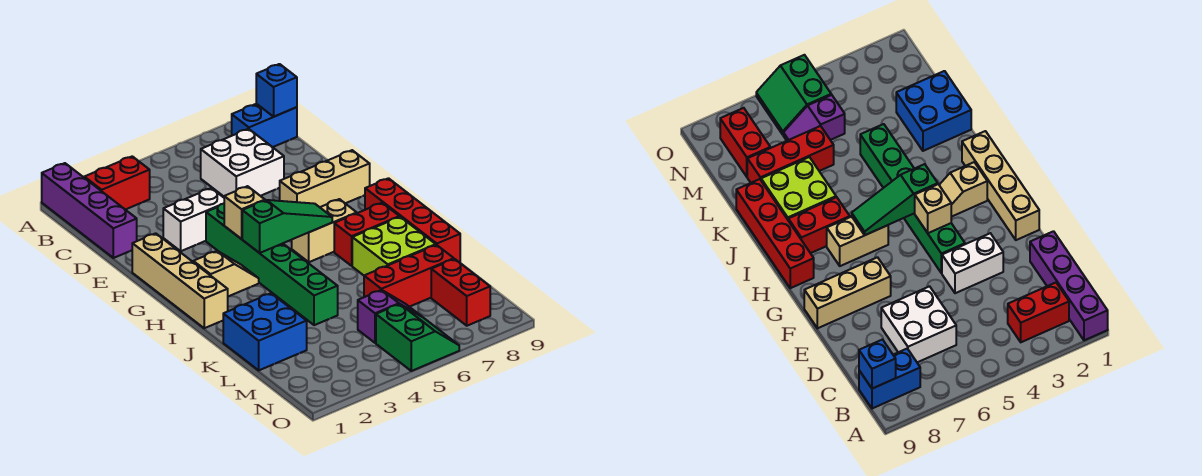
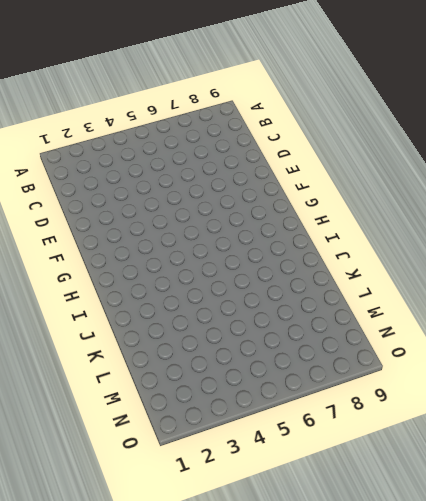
none -> purple 1x4 brick [42,163,137,258]
none -> red 1x2 brick [84,156,150,210]
none -> blue 1x2 brick [232,104,297,147]

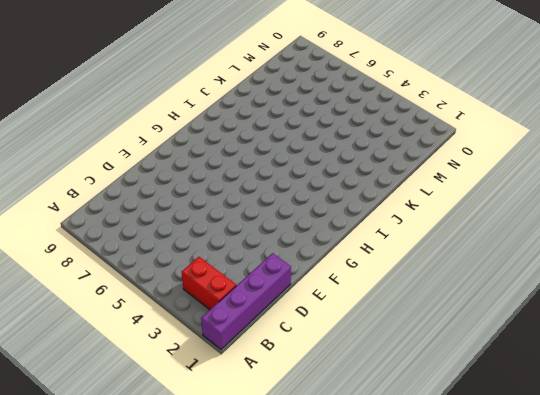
none -> blue 1x2 brick [232,104,297,147]
none -> white 2x2 brick [201,129,284,196]
none -> white 1x2 brick [163,188,224,251]

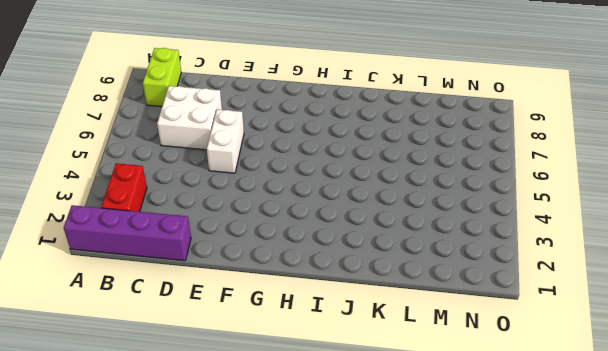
lime 1x2 brick [143,48,181,106] -> blue 1x2 brick [232,104,297,147]
white 1x2 brick [207,110,244,173] -> white 1x2 brick moved to [163,188,224,251]
none -> tan 1x4 brick [132,233,228,328]
none -> green 1x6 brick [206,204,338,325]
none -> tan 1x3 brick [280,150,370,207]

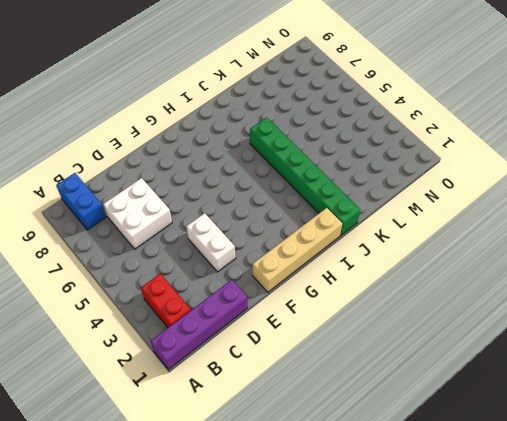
green 1x6 brick [250,117,360,236] -> green 1x6 brick turned to [206,204,338,325]
none -> tan 1x3 brick [280,150,370,207]
none -> tan 1x2 slope [193,251,259,297]
none -> tan 1x2 brick [292,199,357,262]

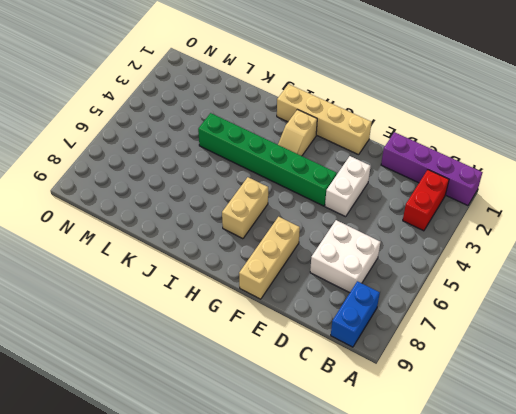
none -> red 1x4 brick [365,178,460,263]
none -> red 1x2 brick [334,203,399,266]
none -> lime 2x2 brick [352,217,436,276]

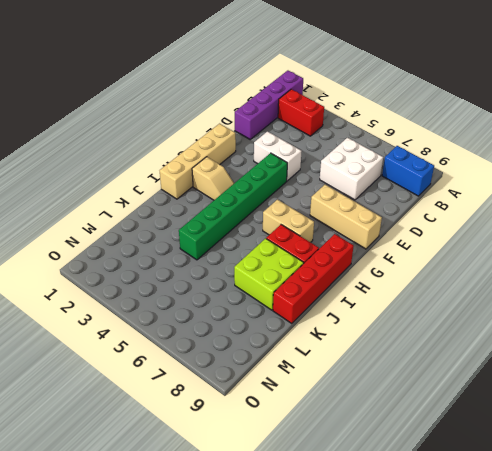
none -> blue 2x2 brick [223,293,307,370]
none -> red 1x3 brick [364,245,454,307]
none -> purple 1x2 slope [358,290,421,343]

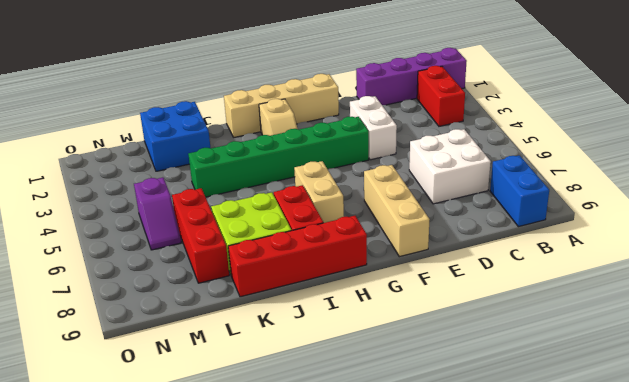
none -> red 1x2 brick [431,259,490,326]
none -> green 2x2 slope [376,304,459,371]
none -> blue 1x1 brick [256,64,297,117]

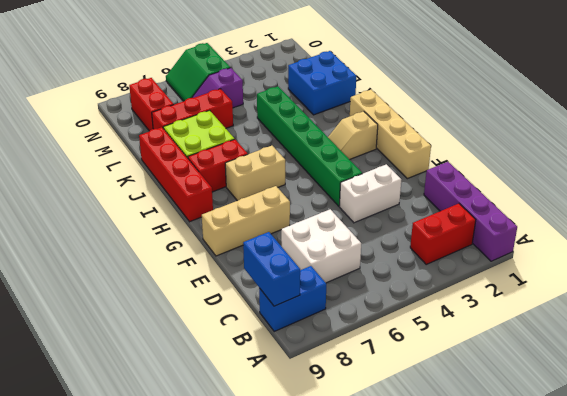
blue 1x2 brick [243,232,300,306] -> blue 1x1 brick [256,64,297,117]
none -> tan 1x1 brick [224,186,265,239]
none -> green 1x3 slope [242,200,332,253]

